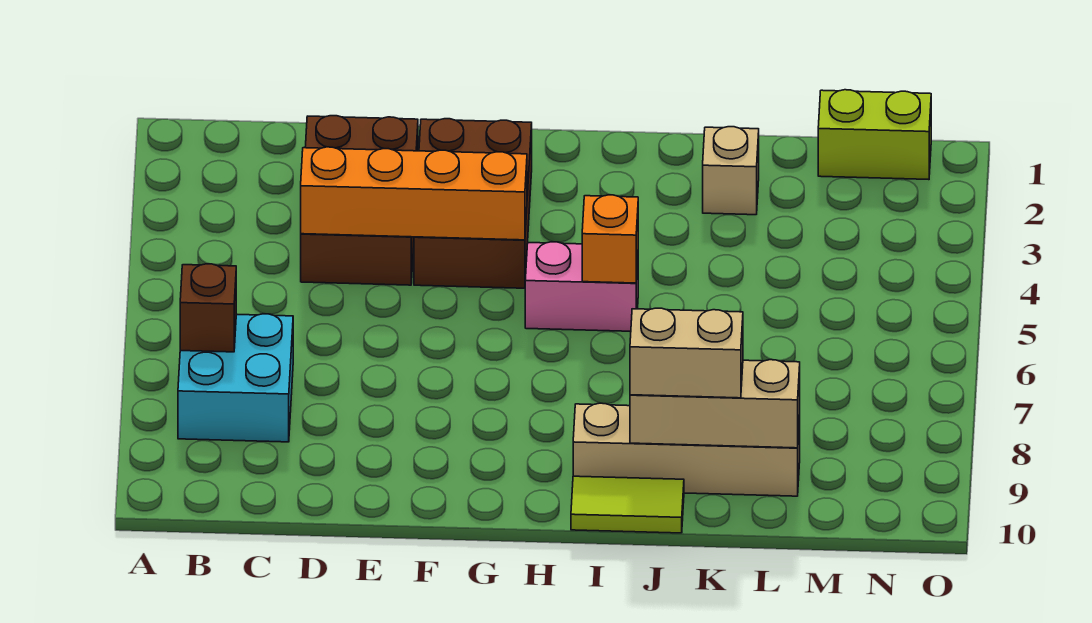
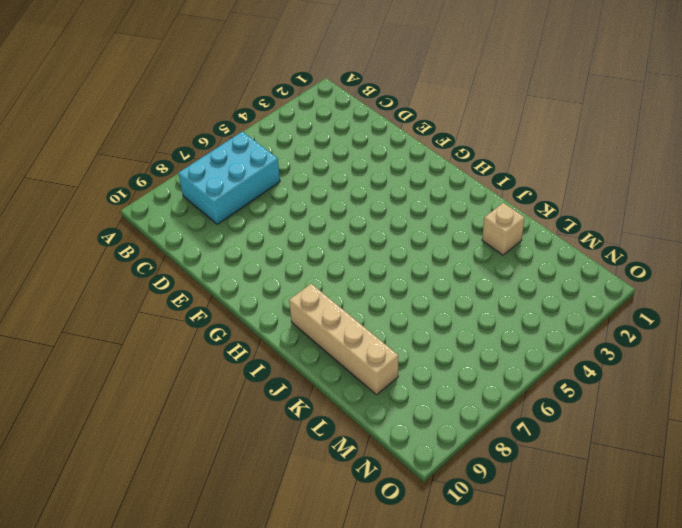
cyan 2x3 brick [178,132,280,224] -> cyan 2x2 brick [178,314,293,442]
none -> brown 2x3 brick [301,116,418,285]
none -> brown 2x3 brick [414,119,532,288]
none -> pink 1x2 brick [525,242,638,331]

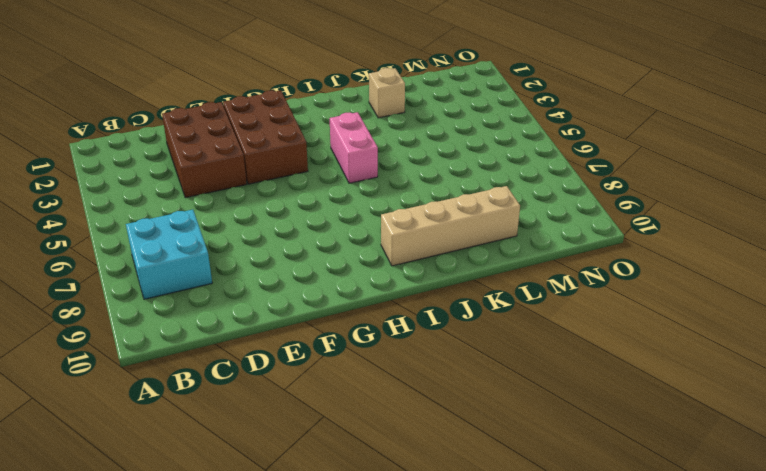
pink 1x2 brick [330,112,378,183] -> pink 1x2 brick turned to [525,242,638,331]
none -> lime 1x2 tile [571,476,684,533]
none -> lime 1x2 brick [818,90,931,180]
none -> brown 1x1 brick [180,264,236,352]

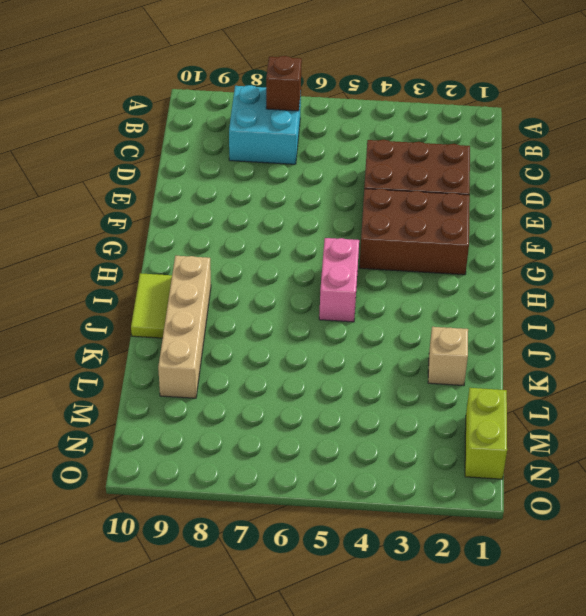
none -> orange 1x4 brick [301,147,527,240]
none -> orange 1x1 brick [582,195,638,283]
none -> tan 1x3 brick [630,360,800,448]

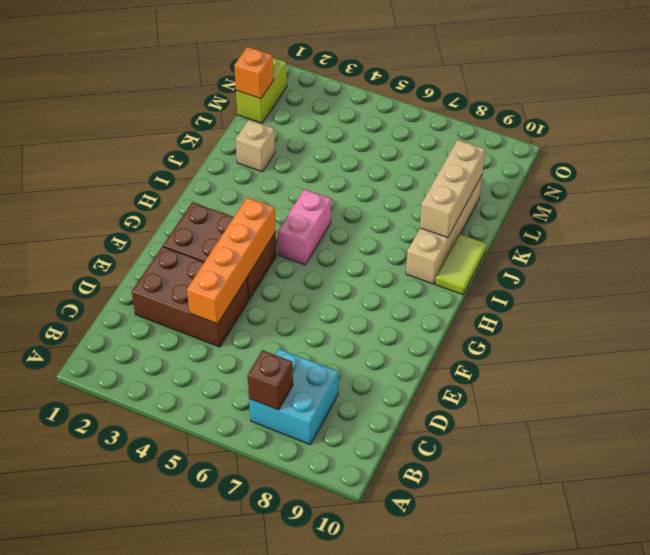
orange 1x1 brick [234,47,274,99] -> orange 1x1 brick moved to [582,195,638,283]
none -> tan 1x2 brick [630,308,743,398]

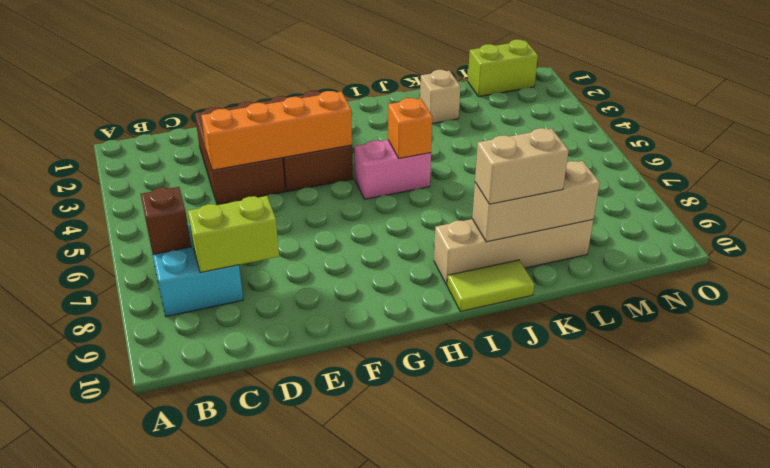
lime 1x2 brick [188,196,279,273] -> none

